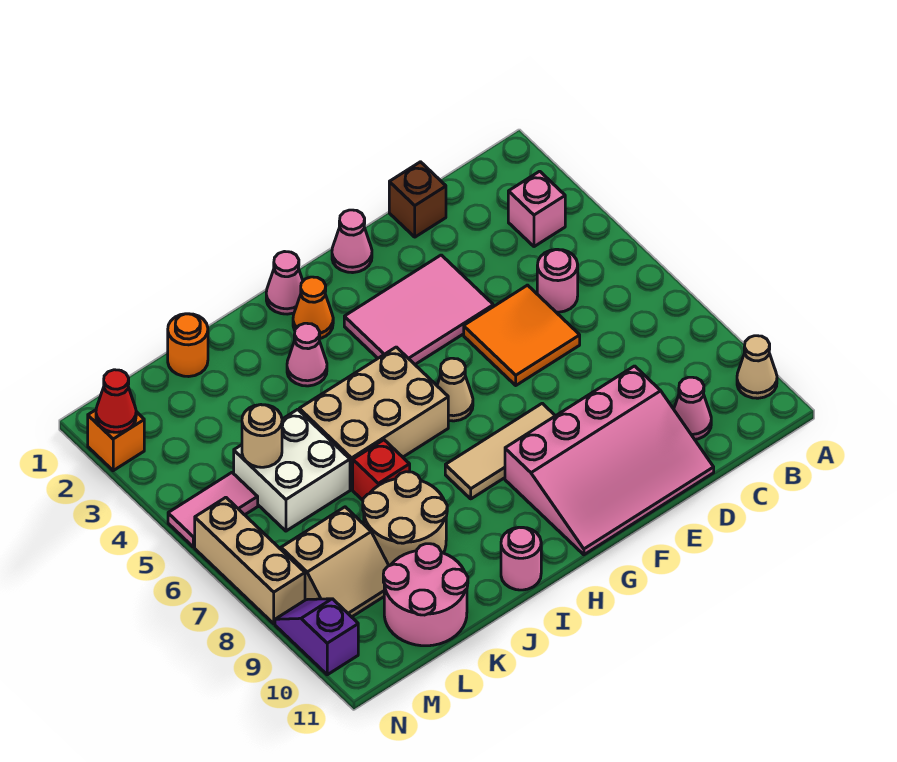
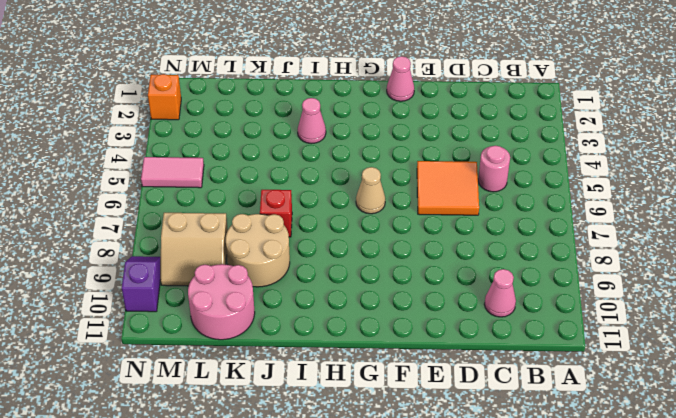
none -> tan 1x1 cone [737,336,777,398]
none -> pink 1x1 brick [508,171,565,247]
none -> brown 1x1 brick [389,162,446,237]

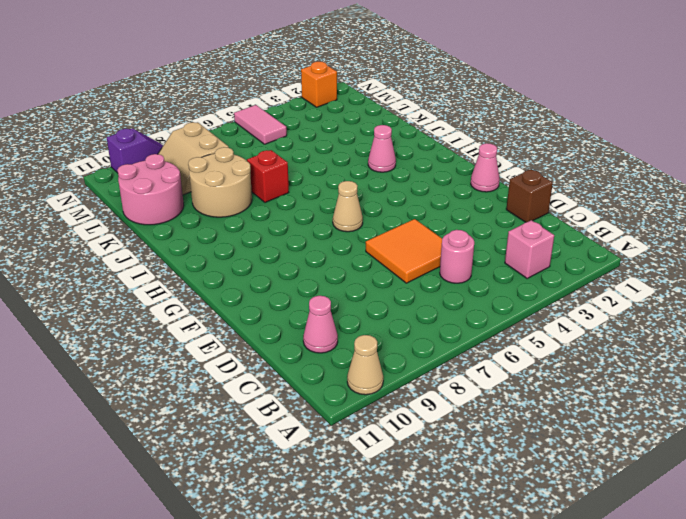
none -> pink 3x4 slope [505,366,714,555]
none -> pink 2x3 tile [344,255,493,364]
none -> tan 1x3 tile [445,403,555,499]

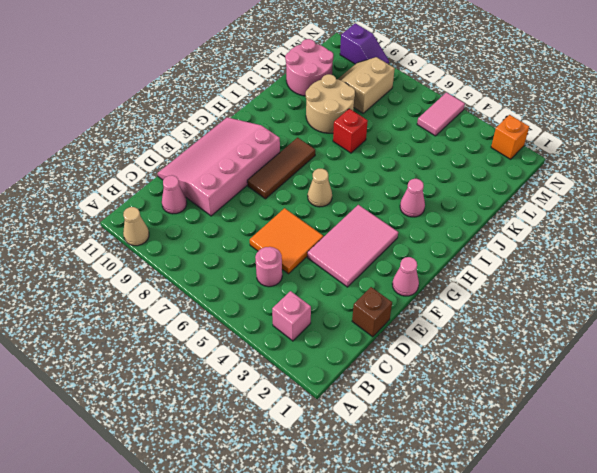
brown 1x3 tile [247,138,315,199] -> tan 1x3 tile [445,403,555,499]
none -> pink 1x1 cone [266,252,303,314]
none -> orange 1x1 cone [293,277,333,339]
none -> tan 2x3 brick [299,347,448,489]

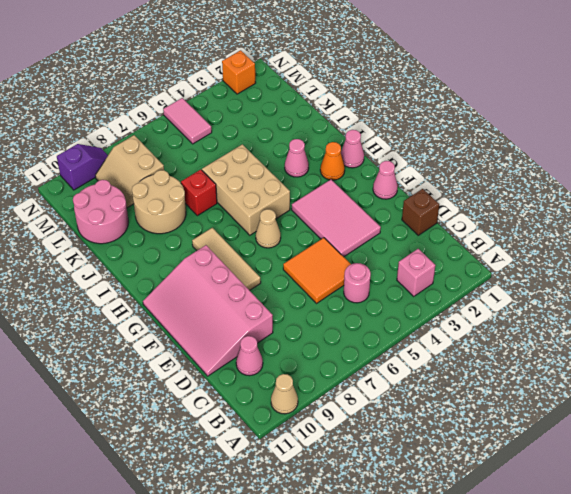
none -> pink 1x1 round brick [501,527,541,590]
none -> orange 1x1 round brick [168,314,208,377]
none -> white 2x2 brick [234,409,350,531]

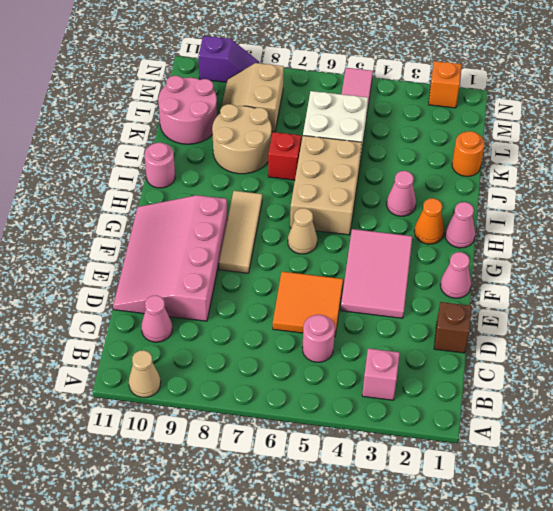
none -> tan 1x3 brick [195,497,305,624]
none -> tan 1x1 round brick [242,405,282,467]
none -> red 1x1 cone [96,370,136,432]

